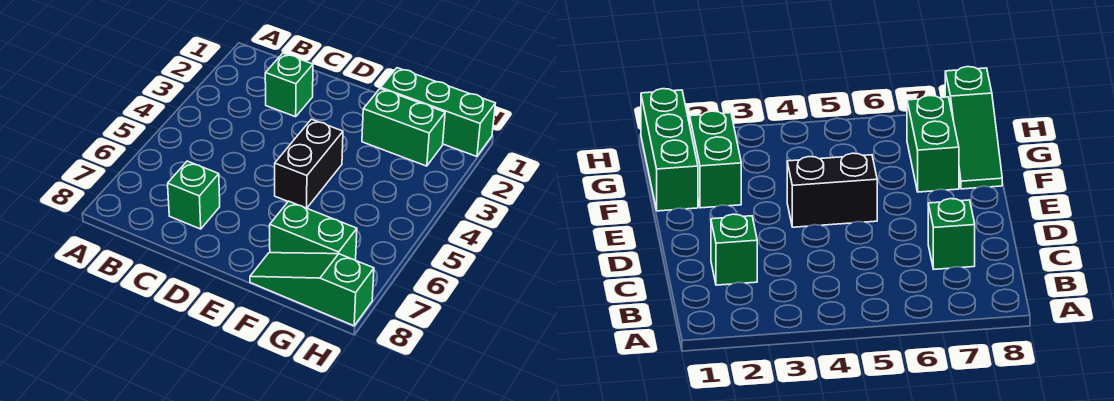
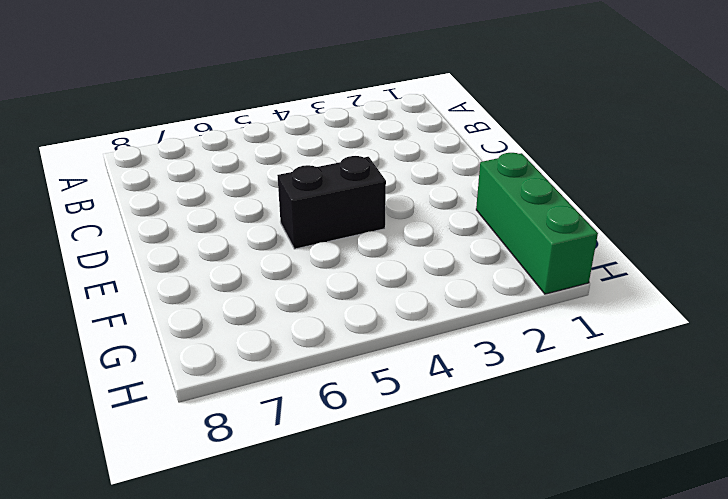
none -> green 1x1 brick [265,53,313,117]
none -> green 1x1 brick [168,161,220,229]

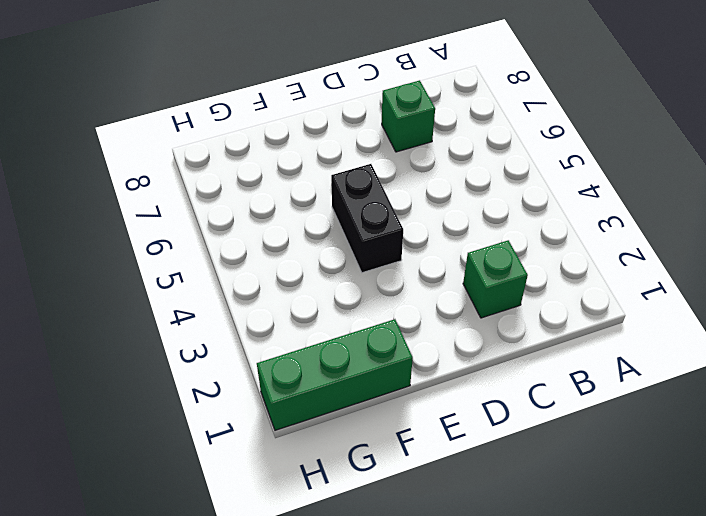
none -> green 1x2 brick [362,89,445,166]
none -> green 1x2 brick [270,201,357,260]

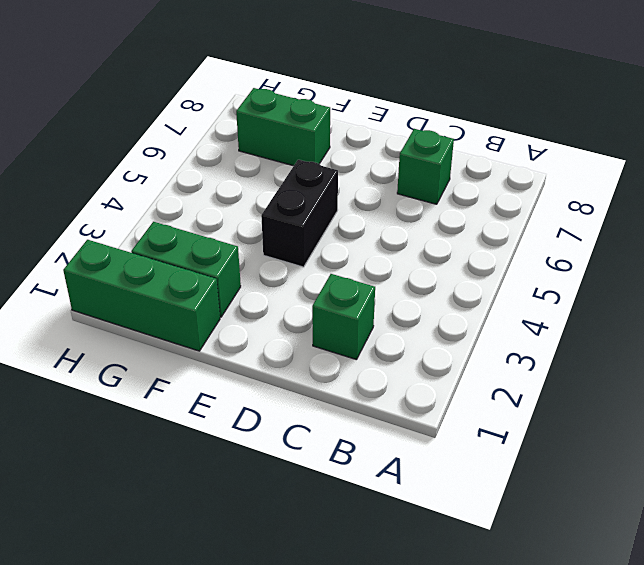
none -> green 1x3 slope [250,253,374,326]

